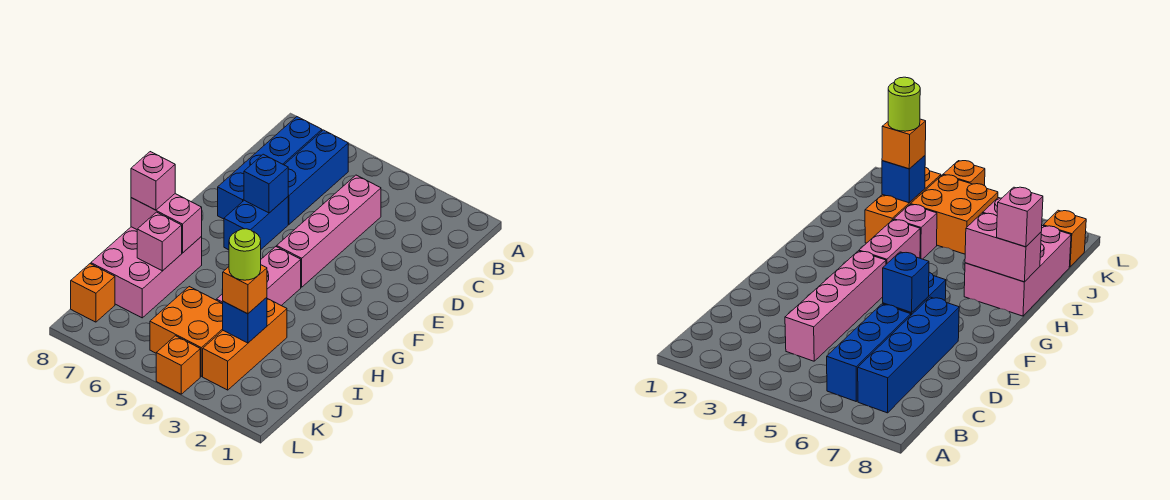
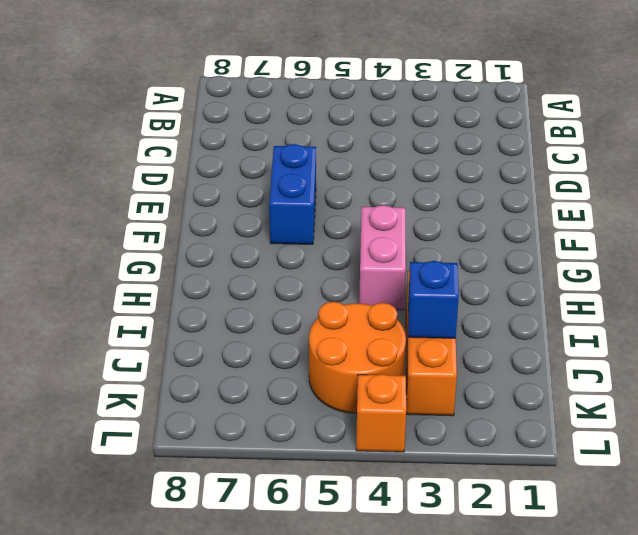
orange 2x2 round brick [309,302,406,413] -> orange 2x2 brick [150,287,223,376]
none -> blue 1x3 brick [284,130,348,224]
none -> blue 1x4 brick [218,117,322,219]
none -> pink 1x4 brick [277,175,381,287]

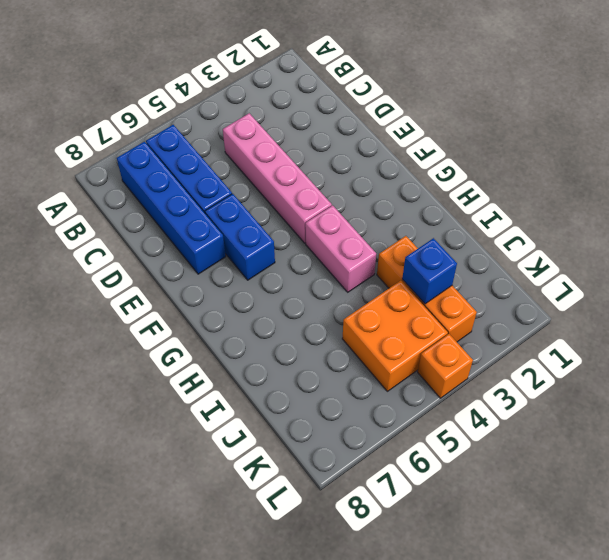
none -> pink 2x3 brick [91,227,202,318]
none -> pink 1x1 brick [894,204,937,259]
none -> orange 1x1 brick [71,264,115,322]

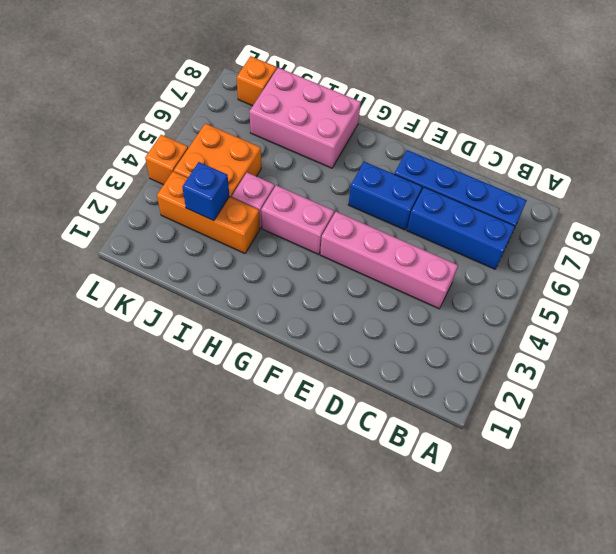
none -> blue 1x1 brick [244,154,288,213]
none -> pink 1x2 brick [131,194,202,253]
none -> pink 1x1 brick [137,212,182,271]

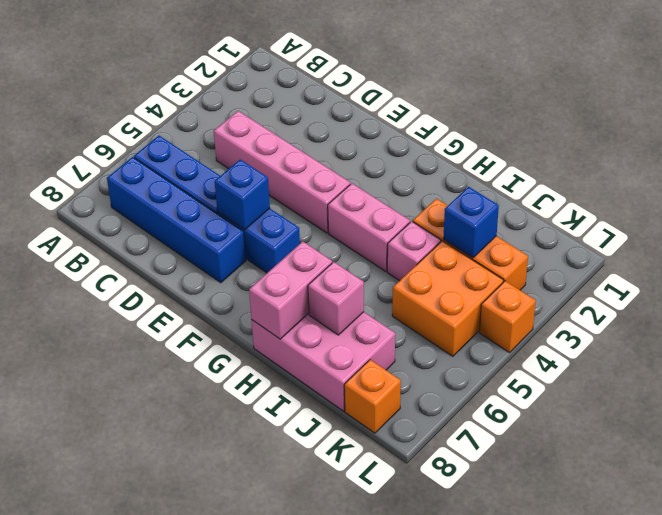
none -> pink 1x1 brick [131,152,175,210]
none -> orange 1x1 brick [222,265,267,314]
none -> lime 1x1 round brick [229,229,261,280]

